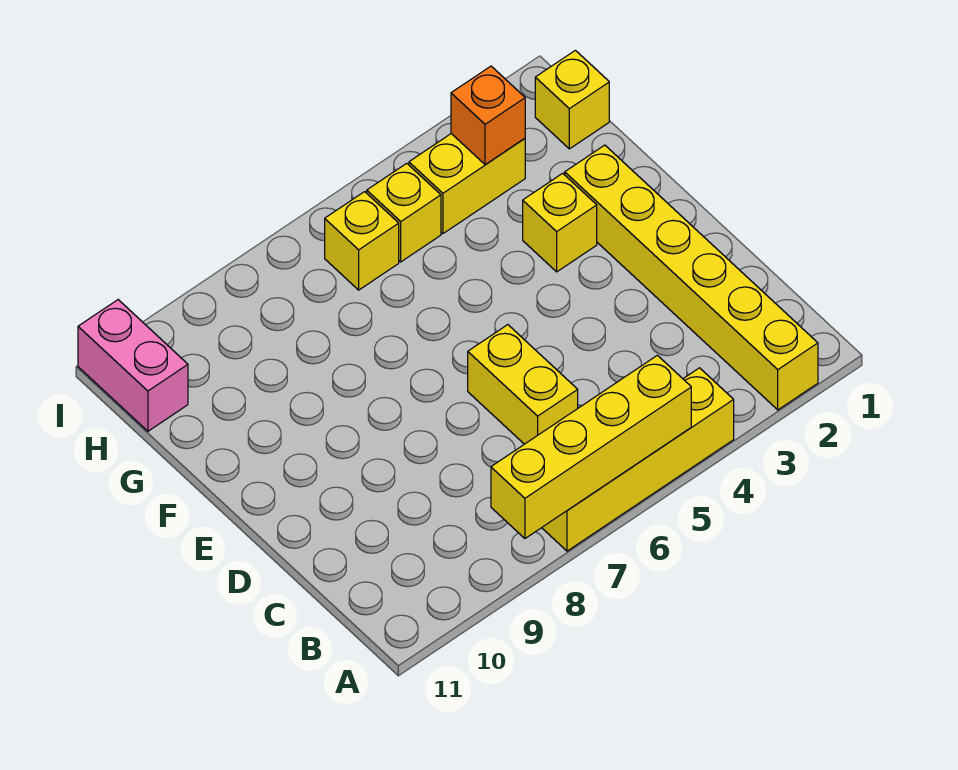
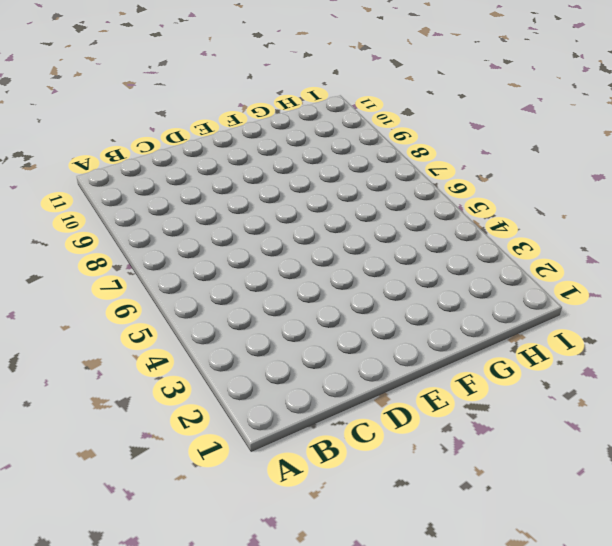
none -> yellow 1x6 brick [565,145,818,410]
none -> yellow 1x4 brick [542,368,734,551]

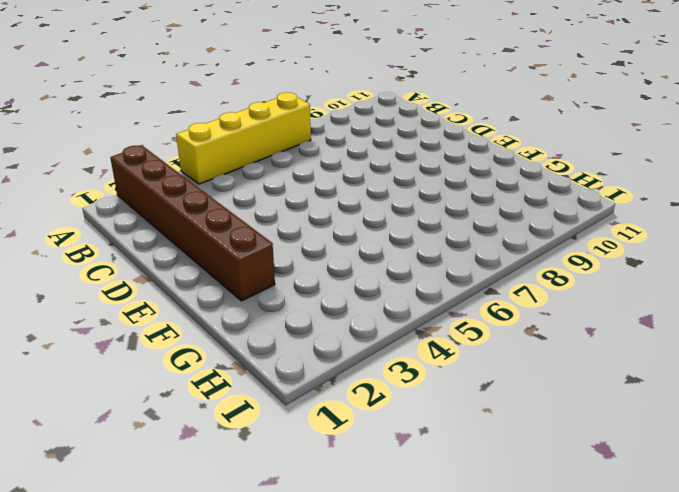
brown 1x6 brick [110,146,275,301] -> yellow 1x6 brick [565,145,818,410]
none -> yellow 1x2 brick [468,325,578,444]
none -> yellow 1x1 brick [523,173,597,272]

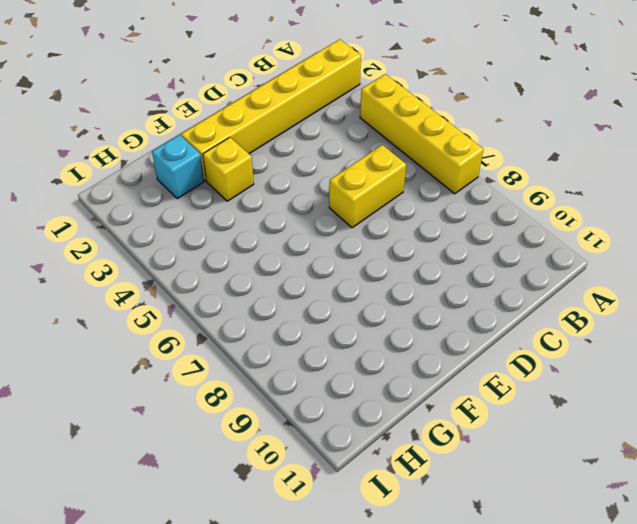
cyan 1x1 brick [152,135,204,199] -> none
none -> yellow 1x1 brick [535,50,609,149]
none -> yellow 1x2 brick [409,134,525,233]

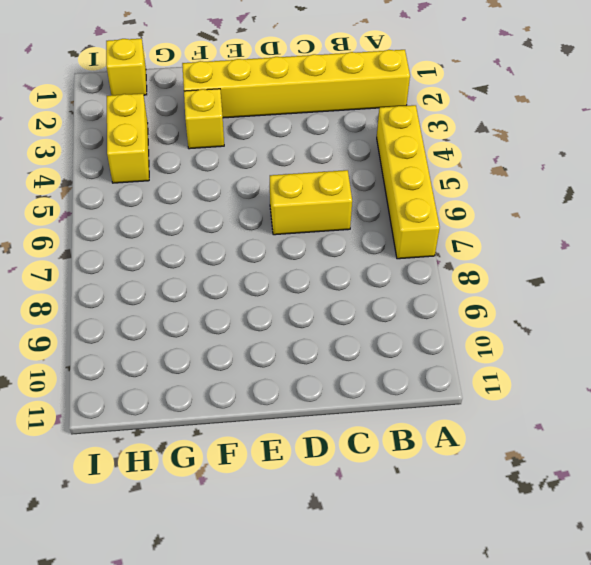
none -> yellow 1x1 brick [367,163,441,262]
none -> yellow 1x1 brick [325,192,399,290]

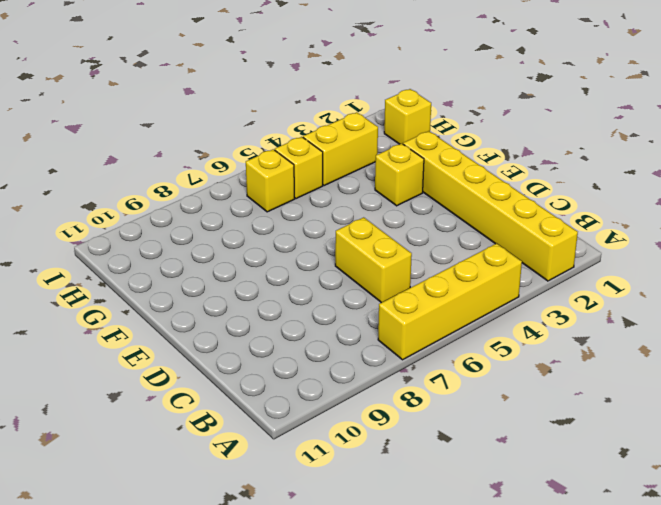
none -> pink 1x2 brick [78,300,188,431]
none -> yellow 1x4 brick [491,355,691,538]

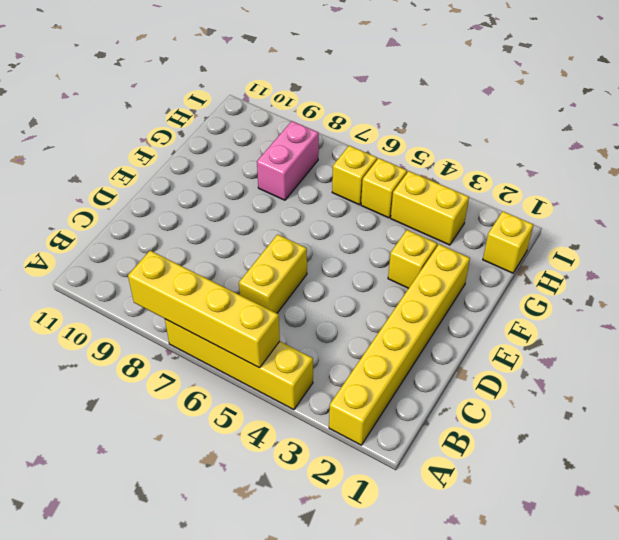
pink 1x2 brick [257,121,319,200] -> pink 1x2 brick moved to [78,300,188,431]
none -> orange 1x1 brick [451,66,525,165]

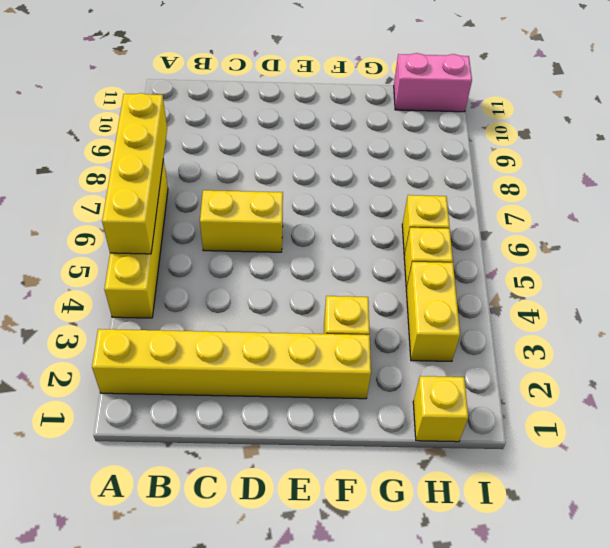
none -> orange 1x1 brick [451,66,525,165]

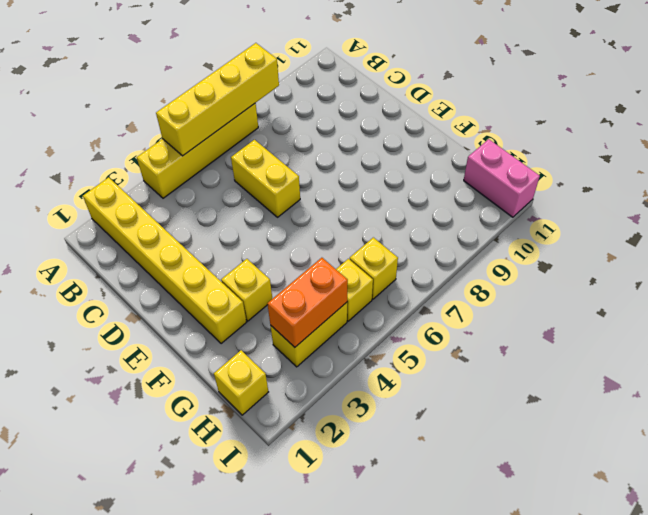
orange 1x2 brick [267,258,348,347] -> orange 1x1 brick [451,66,525,165]

